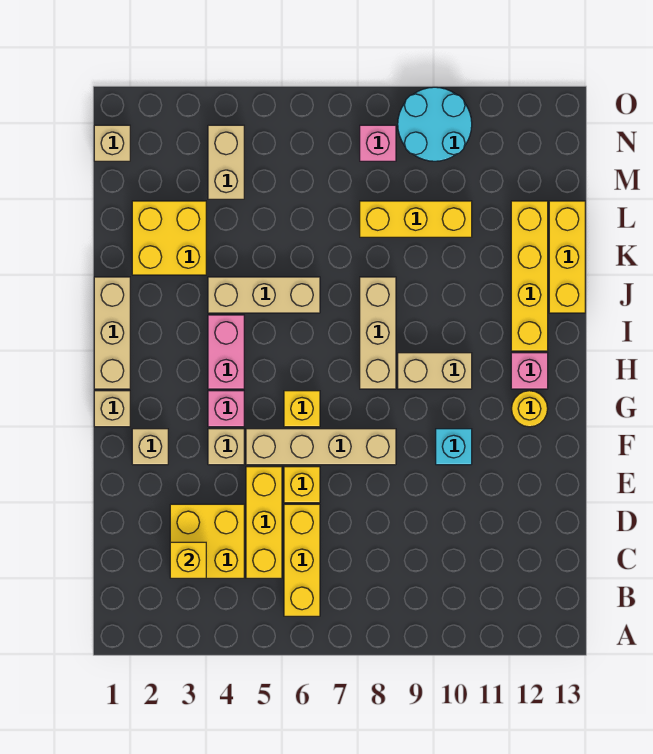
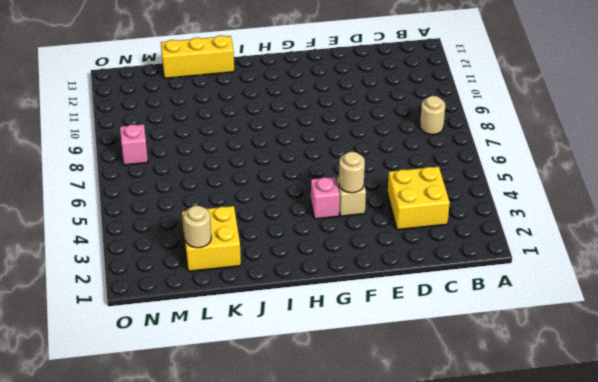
tan 1x1 round brick [420,96,445,135] -> none
tan 1x1 round brick [339,152,365,193] -> none
tan 1x1 round brick [184,206,211,248] -> none
none -> yellow 1x3 brick [284,504,320,616]
none -> yellow 1x3 brick [246,467,282,578]
none -> yellow 1x1 brick [284,467,320,503]

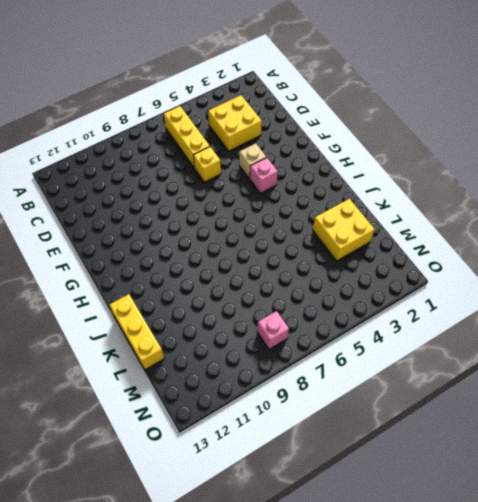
none -> yellow 1x3 brick [246,467,282,578]
none -> tan 1x1 brick [132,429,168,465]
none -> tan 1x4 brick [246,429,396,465]

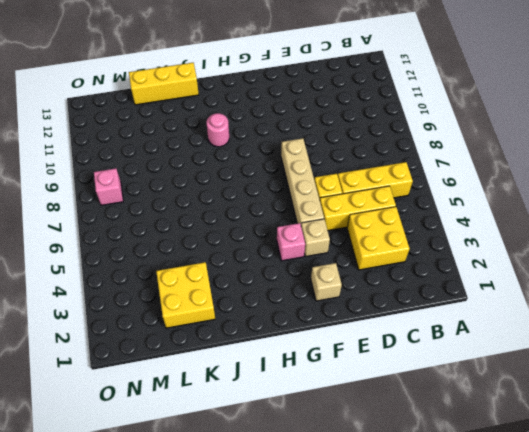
pink 1x1 round brick [207,113,229,147] -> none
none -> cyan 1x1 brick [436,429,472,465]
none -> tan 1x1 brick [94,391,130,427]
none -> yellow 1x1 brick [284,391,320,427]

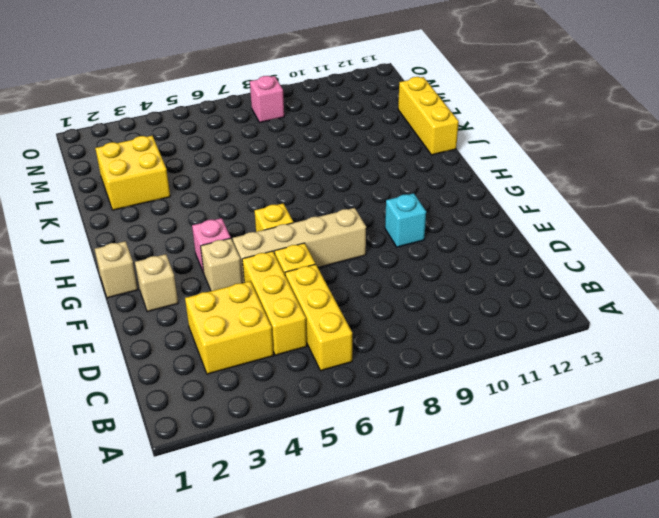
none -> yellow 1x1 round brick [512,391,548,427]
none -> tan 1x3 brick [94,277,130,389]
none -> pink 1x2 brick [208,315,244,389]

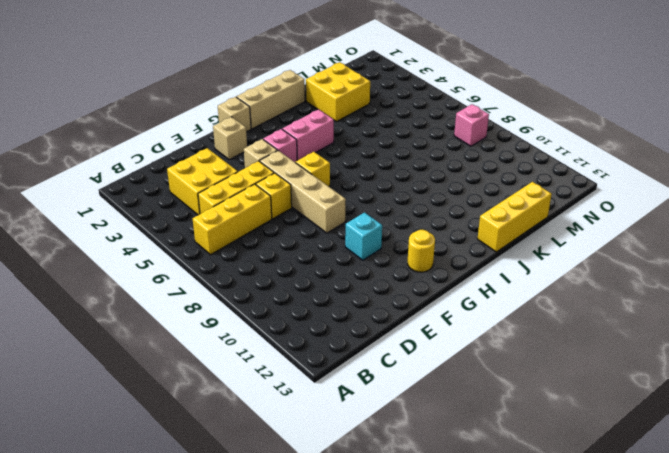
none -> tan 1x3 brick [360,277,396,389]
none -> tan 1x2 brick [398,353,472,389]
none -> pink 1x1 brick [511,353,548,389]

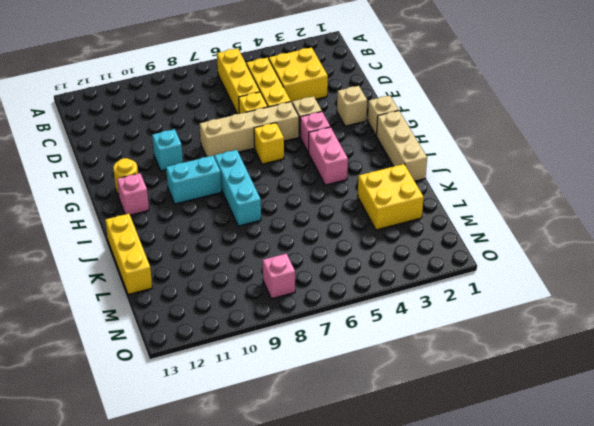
cyan 1x3 brick [214,150,261,226] -> tan 1x3 brick [360,277,396,389]
cyan 1x2 brick [166,156,221,204] -> tan 1x2 brick [398,353,472,389]
none -> yellow 1x4 brick [511,201,548,351]
none -> tan 1x3 brick [208,277,320,313]
none -> yellow 1x3 brick [360,201,472,237]

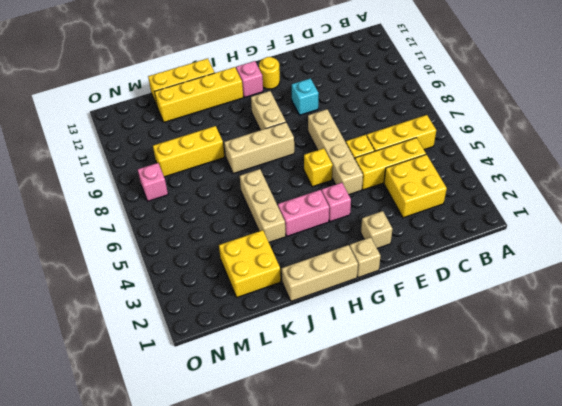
yellow 1x3 brick [153,126,225,177] -> yellow 1x3 brick turned to [360,201,472,237]
none -> tan 1x1 brick [208,429,244,465]
none -> tan 1x2 brick [208,125,244,199]
none -> tan 1x1 brick [94,125,130,161]

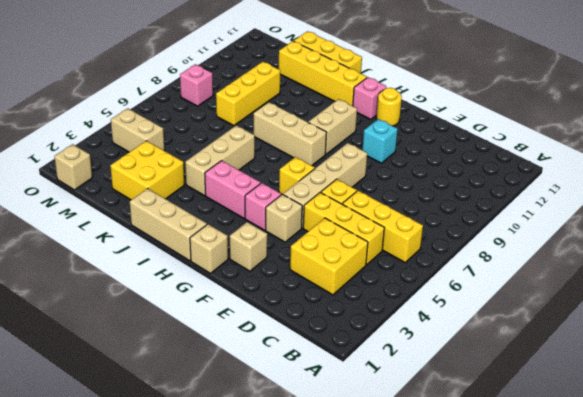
none -> cyan 2x2 round brick [398,87,472,161]
none -> yellow 1x1 brick [170,542,206,578]

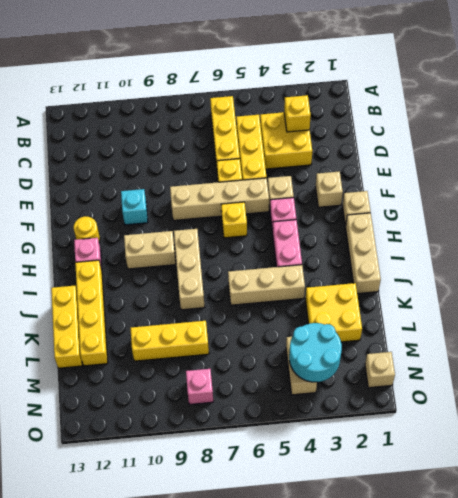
cyan 2x2 round brick [289,323,342,382] -> cyan 2x2 round brick moved to [398,87,472,161]

